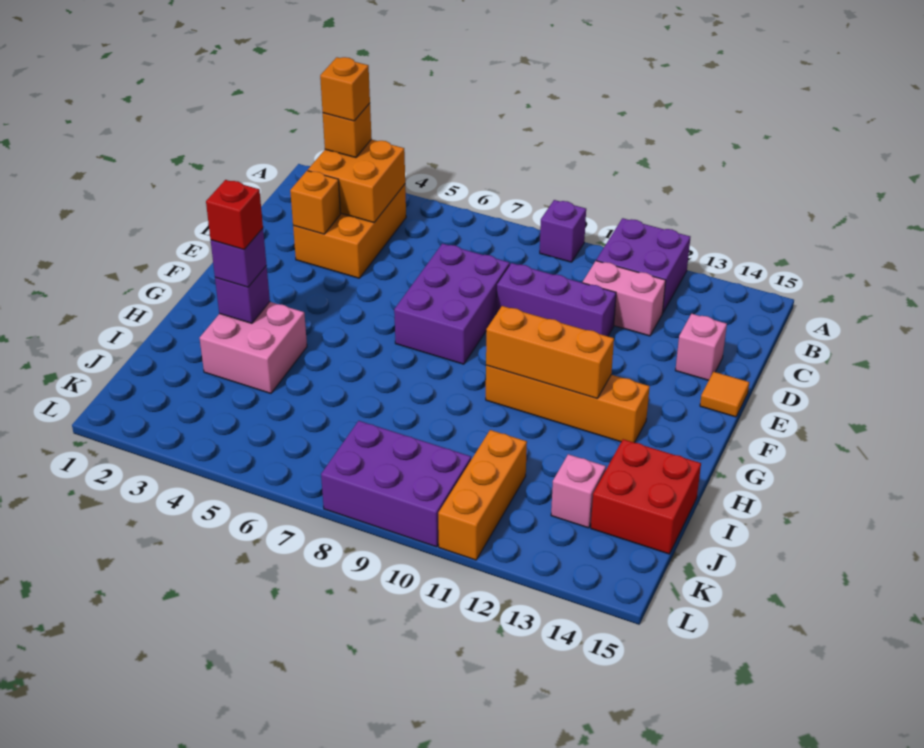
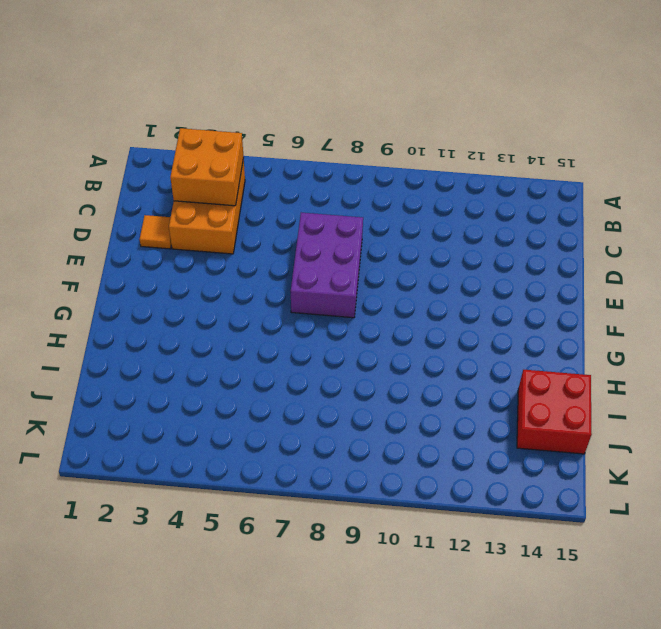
orange 1x1 tile [140,215,171,249] -> orange 1x1 tile moved to [700,372,749,417]
none -> purple 1x1 brick [540,200,586,262]
none -> purple 2x2 brick [596,218,690,313]
none -> pink 1x2 brick [583,261,666,336]

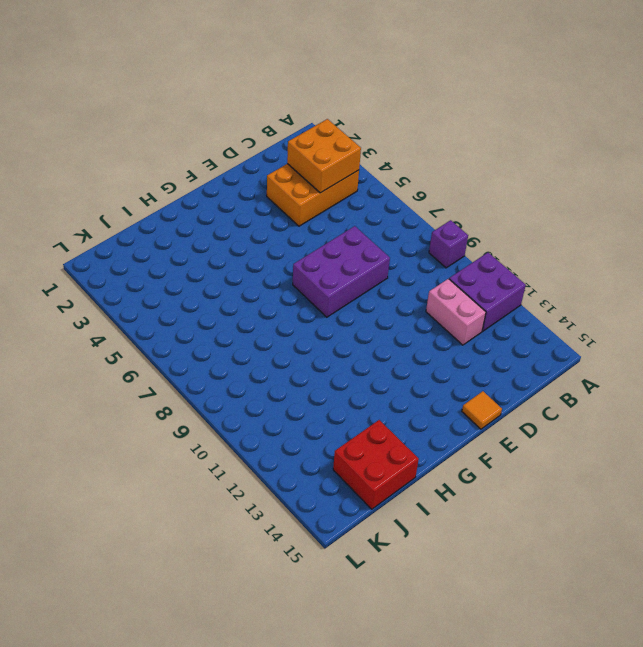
none -> purple 1x3 brick [496,263,616,336]
none -> pink 1x1 brick [675,314,727,380]
none -> orange 1x4 brick [486,365,650,443]

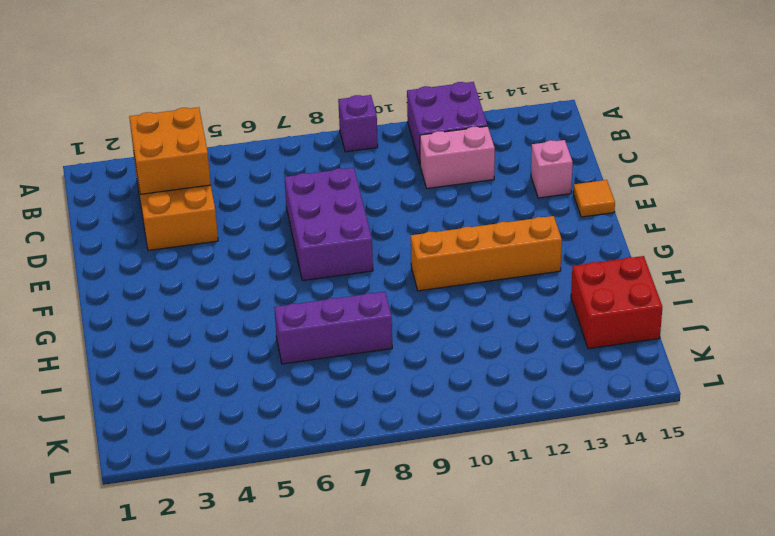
purple 1x3 brick [274,292,392,364] -> purple 1x3 brick moved to [496,263,616,336]
none -> pink 2x2 brick [200,302,307,393]
none -> orange 1x3 brick [438,430,527,560]
none -> pink 1x1 brick [551,454,606,528]

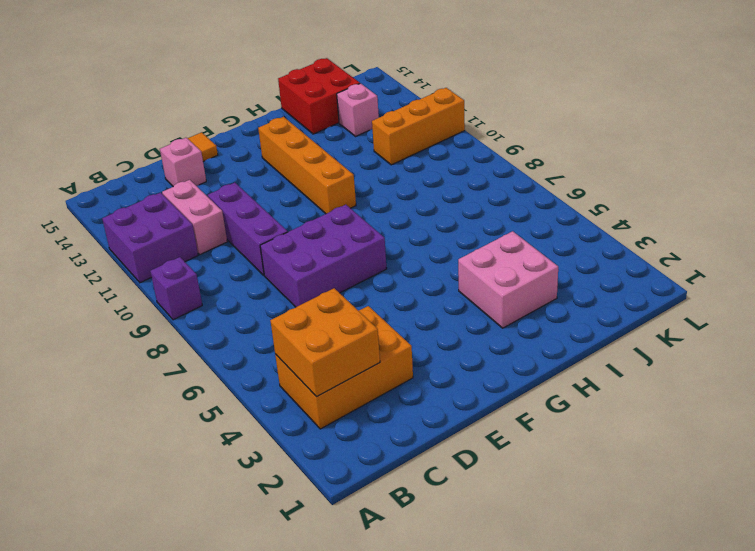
none -> purple 2x3 brick [321,421,471,547]
none -> orange 1x1 brick [290,171,340,234]
none -> orange 1x3 brick [486,306,614,398]

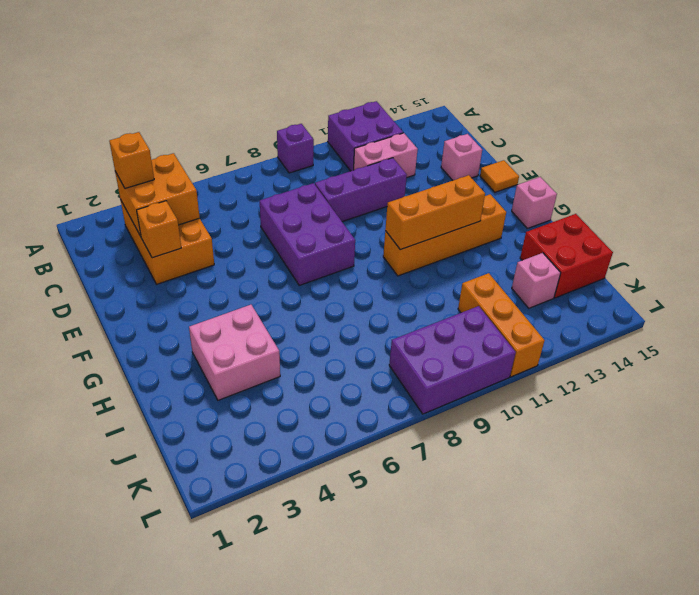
pink 1x1 brick [512,177,557,228] -> none
none -> purple 1x1 brick [215,266,270,323]
none -> purple 1x1 brick [211,228,266,287]
none -> orange 1x1 brick [320,57,370,121]

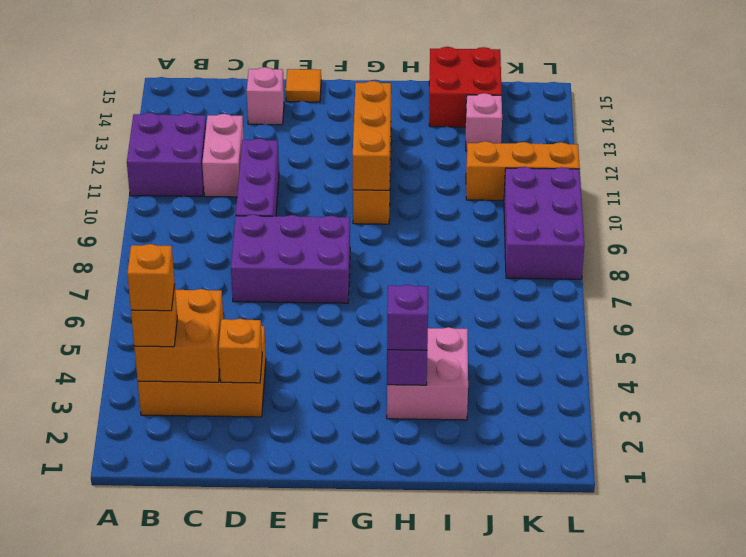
none -> purple 1x1 brick [540,200,586,262]
none -> red 1x1 brick [206,180,263,250]

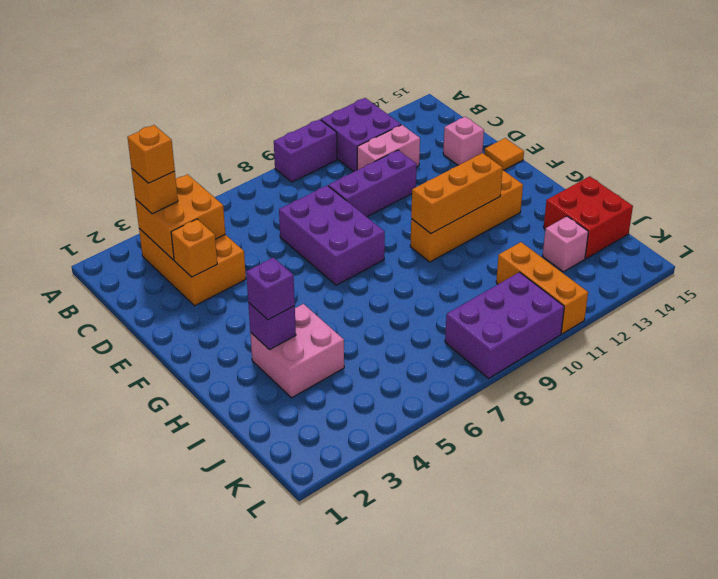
purple 1x2 brick [274,119,337,182] -> purple 1x1 brick [540,200,586,262]
none -> red 1x1 brick [206,180,263,250]

